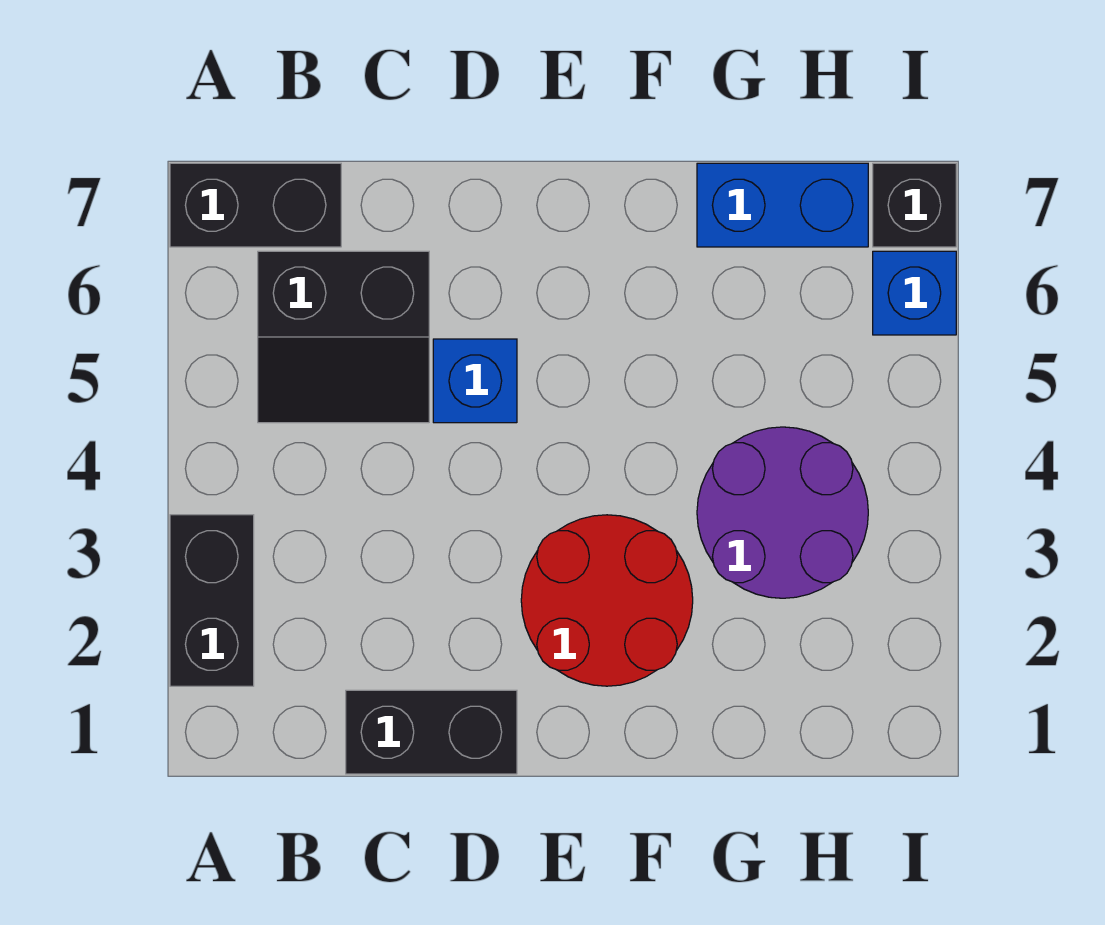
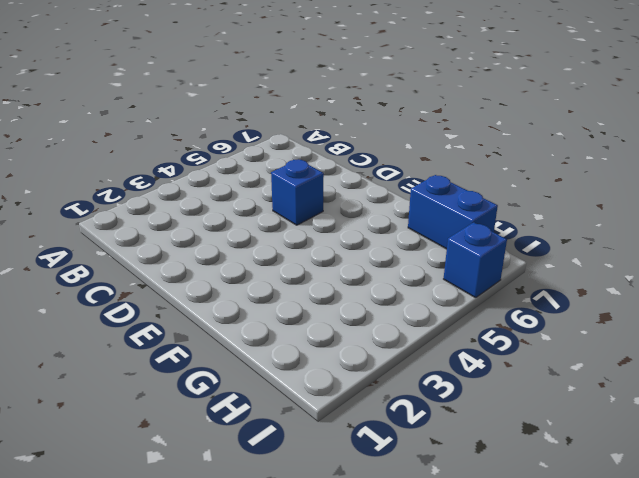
none -> black 1x2 brick [170,515,254,686]
none -> black 1x2 brick [170,163,341,247]

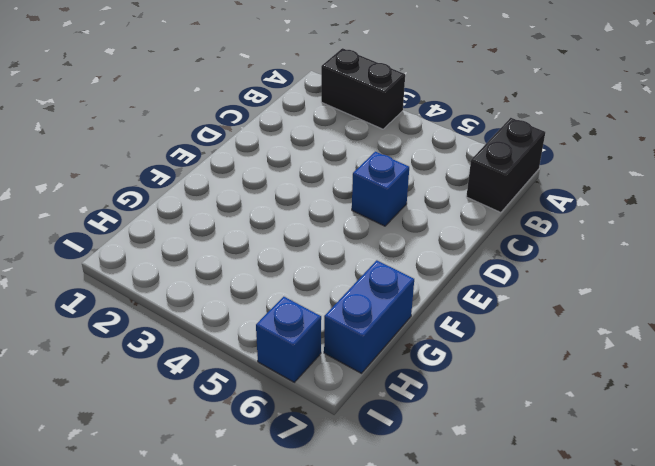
none -> black 2x2 slope [258,251,429,423]
none -> black 1x2 brick [346,690,517,774]

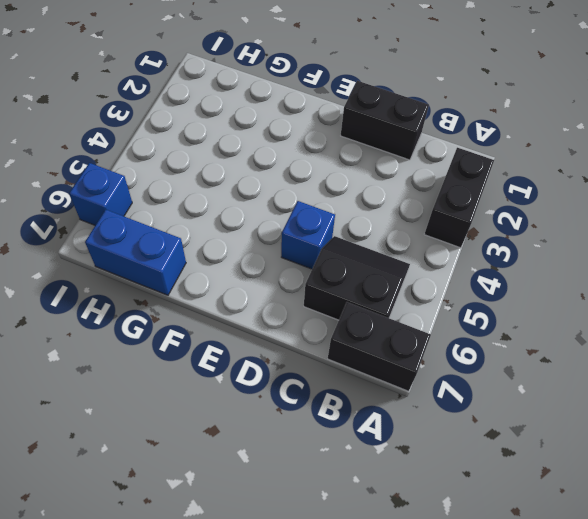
none -> red 2x2 round brick [521,515,693,686]
none -> purple 2x2 round brick [697,427,868,598]

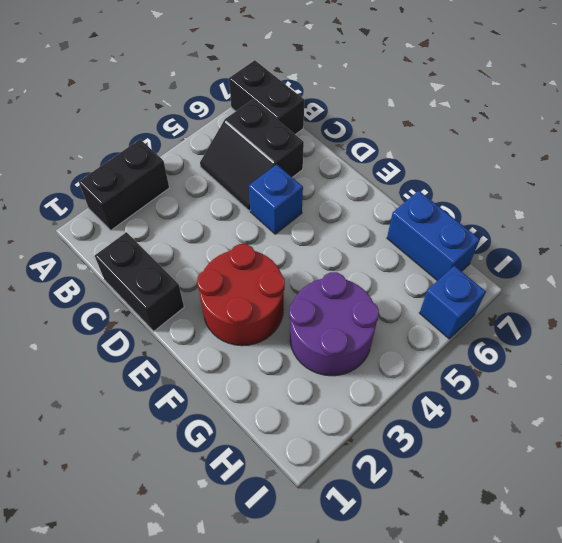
none -> black 1x1 brick [873,163,956,247]

